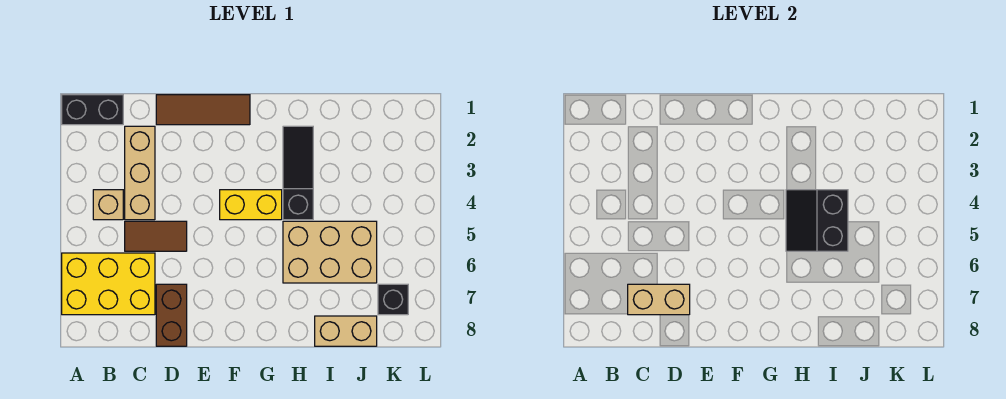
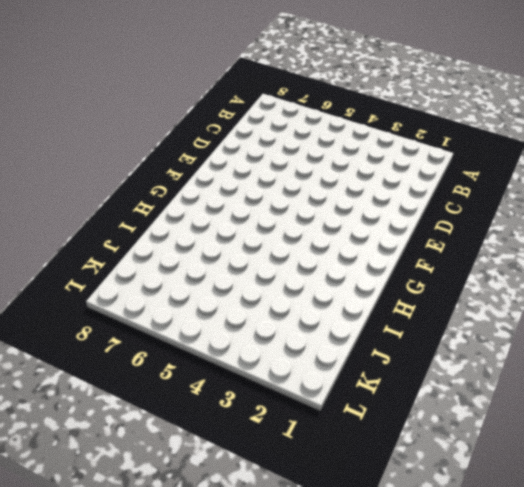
none -> black 1x2 brick [62,95,123,125]
none -> yellow 2x3 brick [62,253,155,315]
none -> tan 1x1 brick [93,190,123,220]

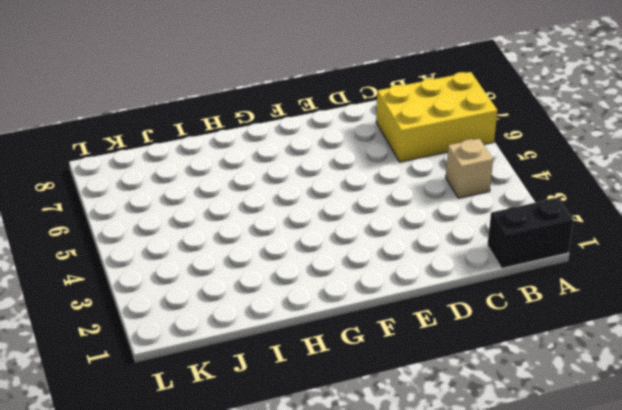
none -> tan 1x3 brick [125,126,155,220]
none -> brown 1x2 tile [125,221,187,251]
none -> brown 1x3 tile [156,95,250,125]

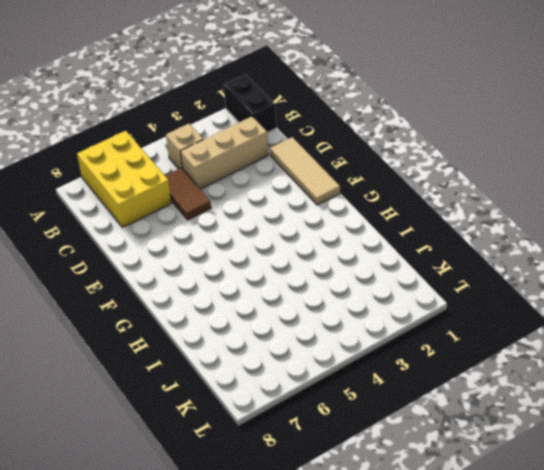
tan 1x3 tile [270,137,340,205] -> brown 1x3 tile [156,95,250,125]
none -> brown 1x2 brick [156,284,187,346]
none -> yellow 1x2 brick [220,190,282,220]
none -> black 1x3 slope [283,126,313,220]

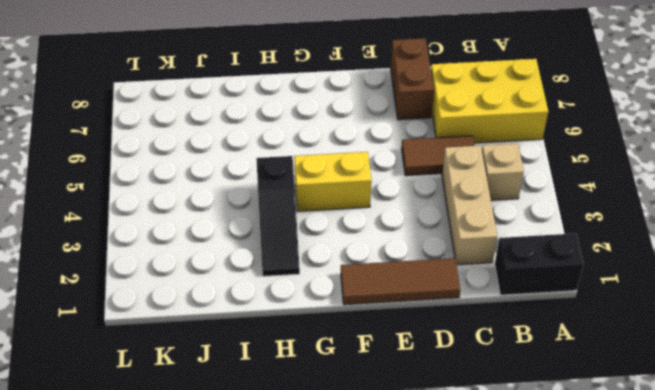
none -> tan 2x3 brick [283,221,377,283]
none -> tan 1x2 brick [315,316,377,346]
none -> black 1x1 brick [378,284,408,315]

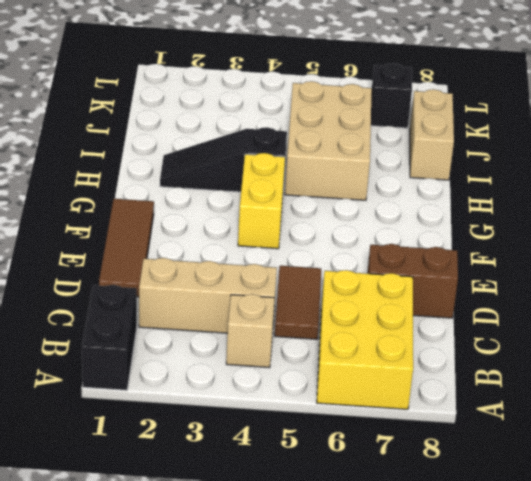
none -> tan 1x2 brick [628,284,690,315]
none -> black 2x2 slope [786,190,848,251]

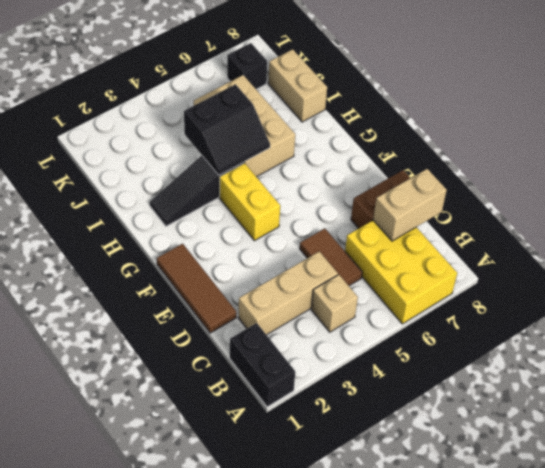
tan 1x2 brick [373,169,447,241] -> tan 1x2 brick turned to [628,284,690,315]

